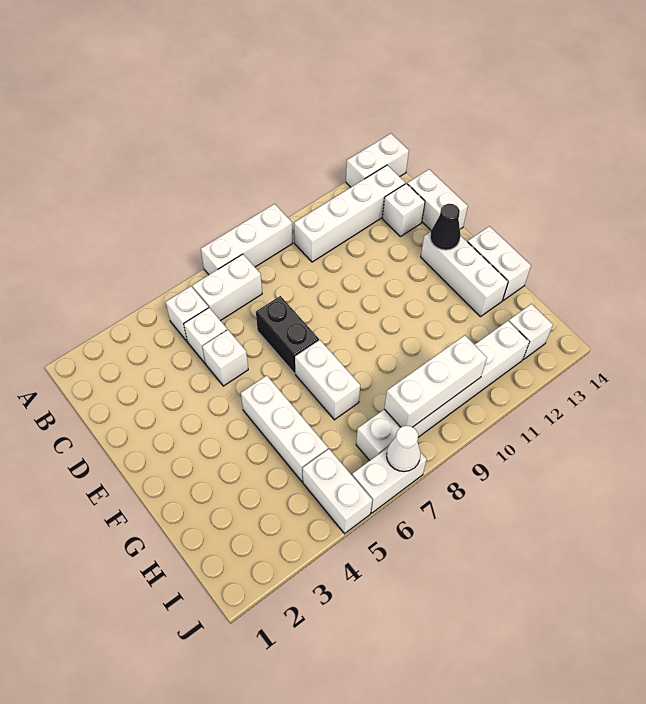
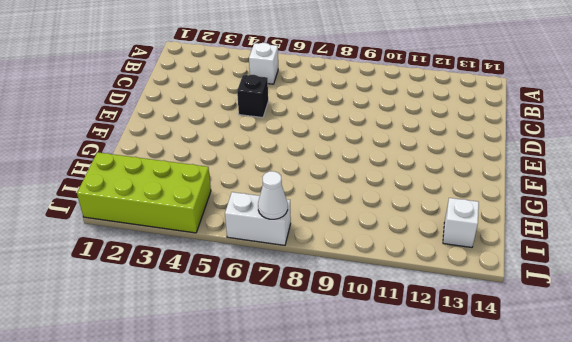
black 1x1 brick [237,75,268,117] -> white 1x1 brick [202,330,248,386]
lime 2x4 brick [77,152,211,233] -> none
none -> white 1x3 brick [201,204,293,275]
none -> white 1x2 brick [346,134,409,187]
none -> white 1x2 brick [192,254,262,321]

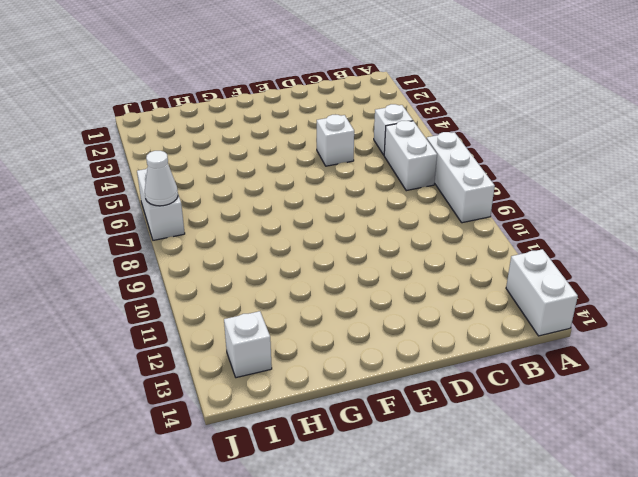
none -> white 1x4 brick [294,165,405,262]
none -> white 1x1 brick [184,308,227,364]
none -> white 1x1 brick [382,184,425,237]

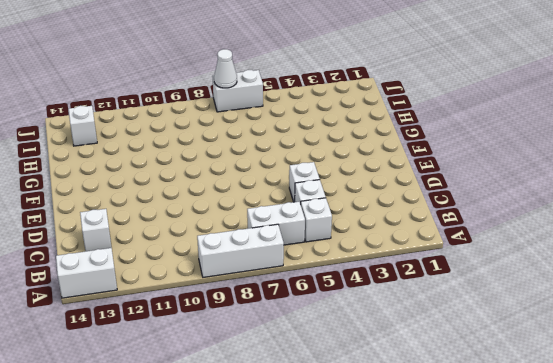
none -> white 1x4 brick [294,165,405,262]
none -> white 1x2 brick [407,169,468,230]
none -> black 1x2 brick [256,296,319,374]

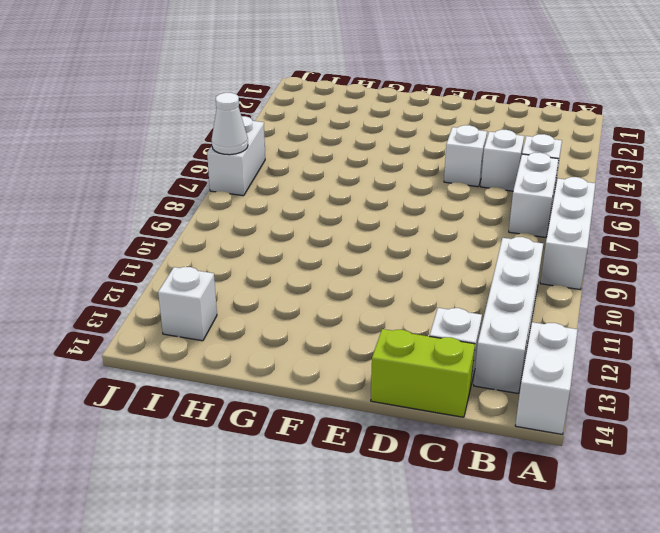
lime 1x2 brick [371,329,475,417] -> white 1x2 brick [407,169,468,230]
none -> black 1x2 brick [256,296,319,374]
none -> white 1x3 brick [421,232,508,317]
none -> white 1x3 brick [241,375,328,482]

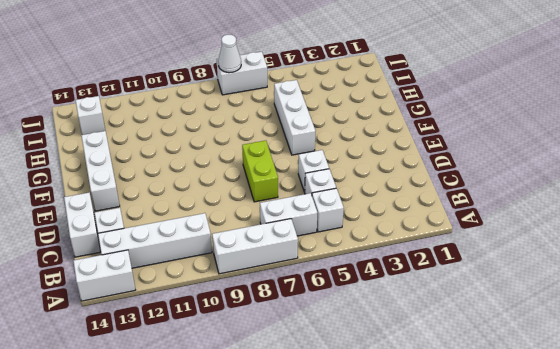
lime 1x2 brick [242,141,278,202] -> black 1x2 brick [256,296,319,374]
none -> white 1x2 brick [295,340,360,420]
none -> white 1x2 brick [468,226,531,300]
none -> white 1x2 brick [303,449,372,534]

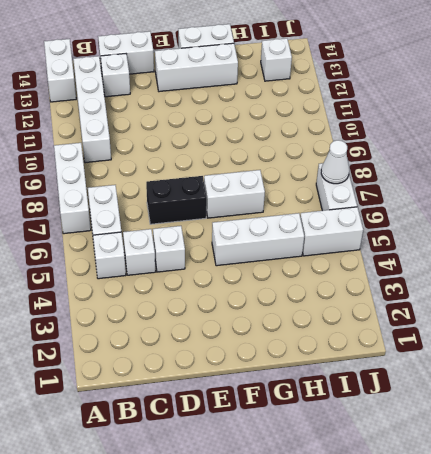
none -> white 1x6 brick [356,321,529,460]
none -> black 1x1 cone [430,204,460,250]
none -> white 1x3 brick [384,335,487,427]

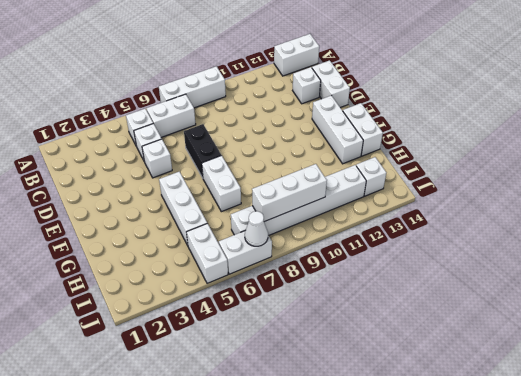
none -> white 1x4 brick [294,165,405,262]
none -> black 1x1 cone [430,204,460,250]

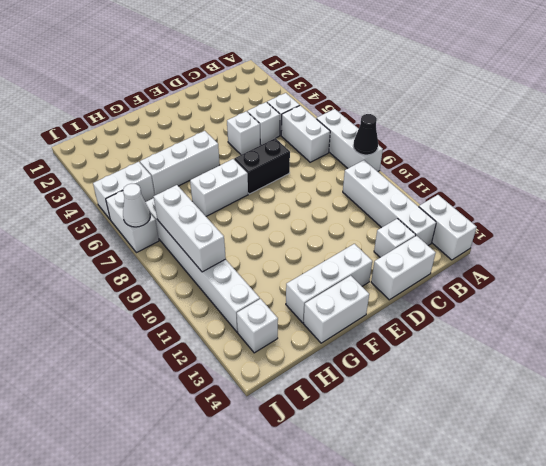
black 1x1 cone [353,114,378,155] -> black 1x1 cone moved to [430,204,460,250]

